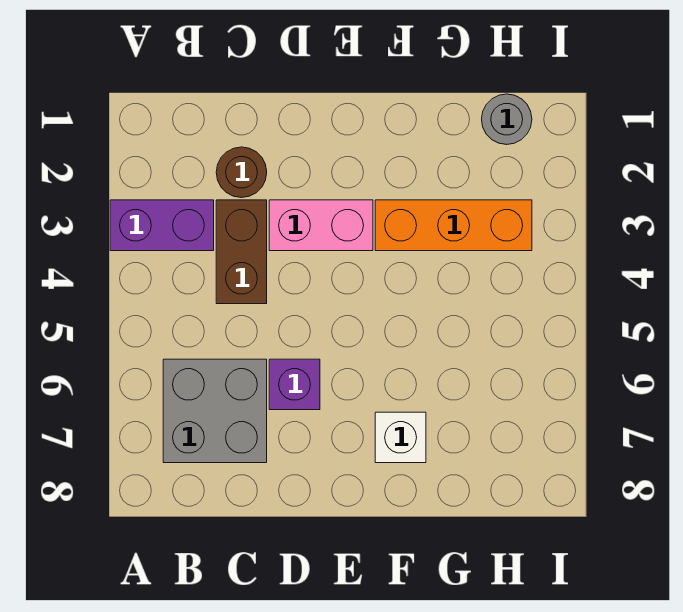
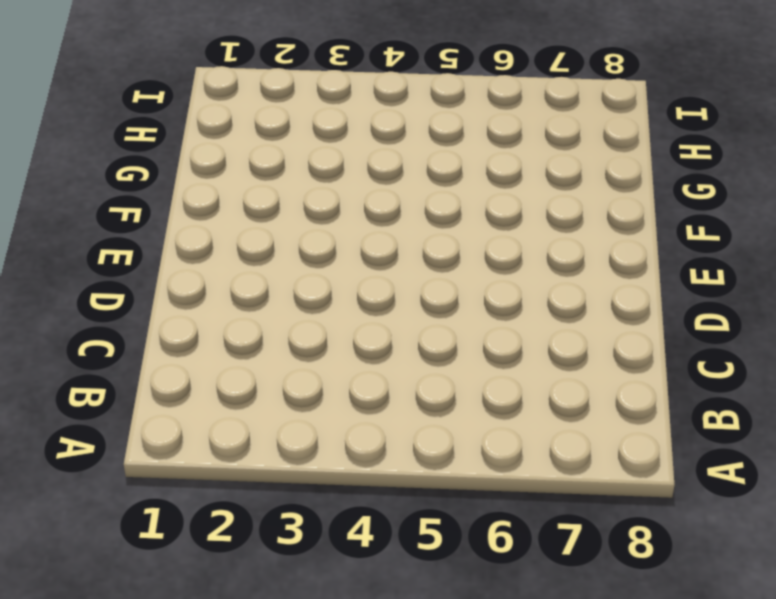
none -> purple 1x2 brick [110,200,214,251]
none -> grey 2x2 brick [163,359,267,463]

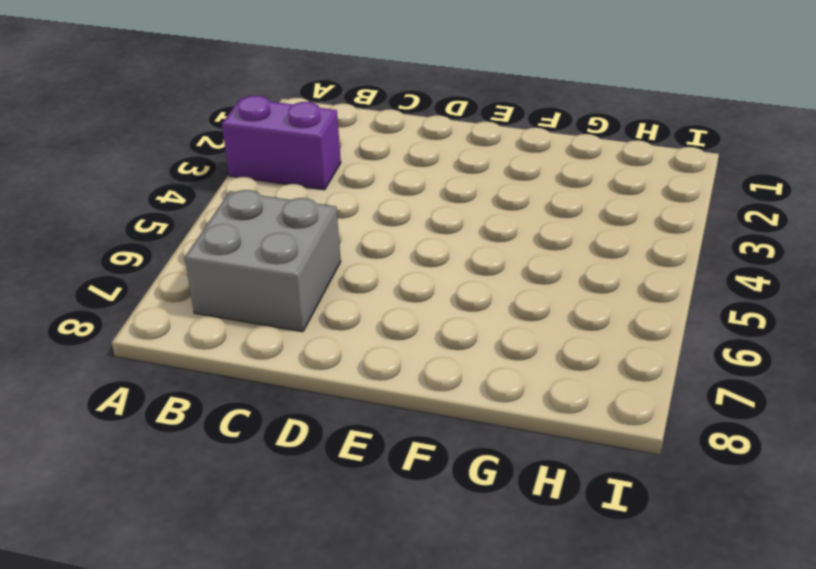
none -> brown 1x1 round brick [216,147,267,198]
none -> brown 1x2 brick [216,200,267,304]

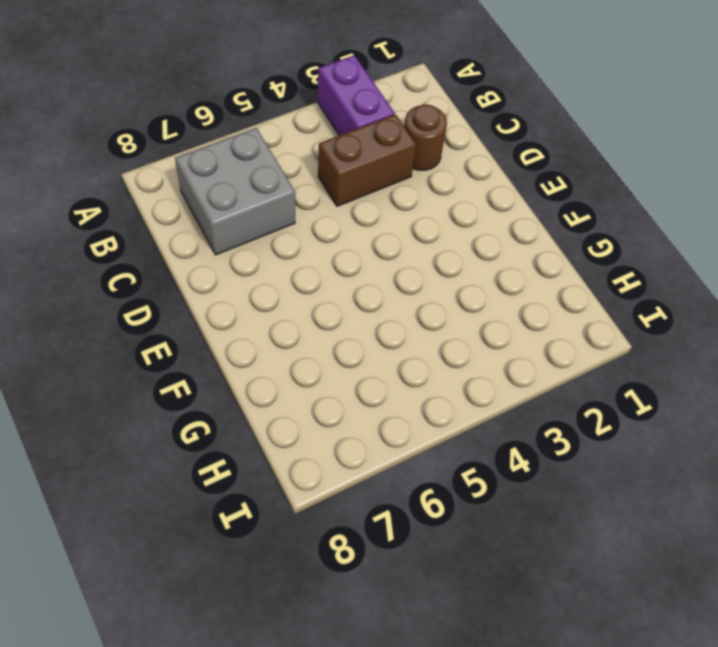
none -> pink 1x2 brick [269,200,373,251]
none -> purple 1x1 brick [269,359,320,410]

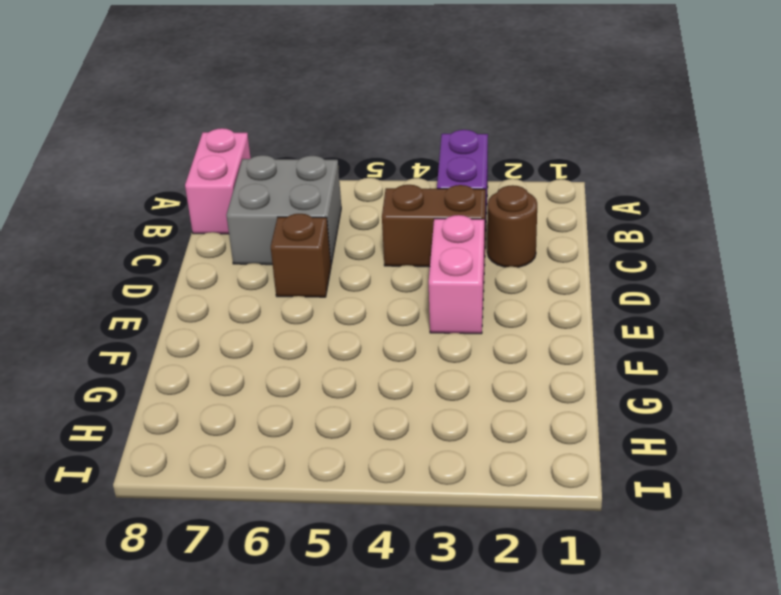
pink 1x2 brick [185,128,251,234] -> none
brown 1x1 brick [271,214,331,297] -> purple 1x1 brick [269,359,320,410]
none -> orange 1x3 brick [375,200,532,251]
none -> white 1x1 brick [375,412,426,463]

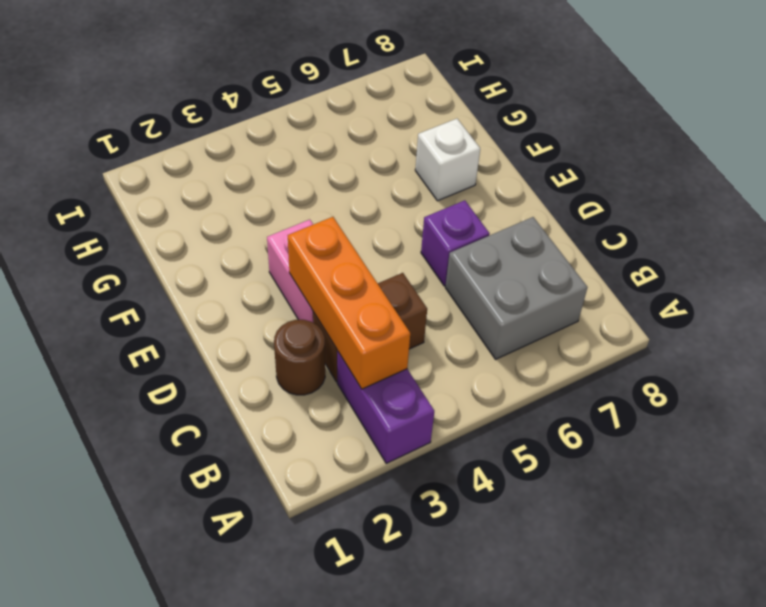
orange 1x3 brick [288,217,410,389] -> orange 1x3 brick moved to [375,200,532,251]
none -> grey 1x1 round brick [482,94,532,145]

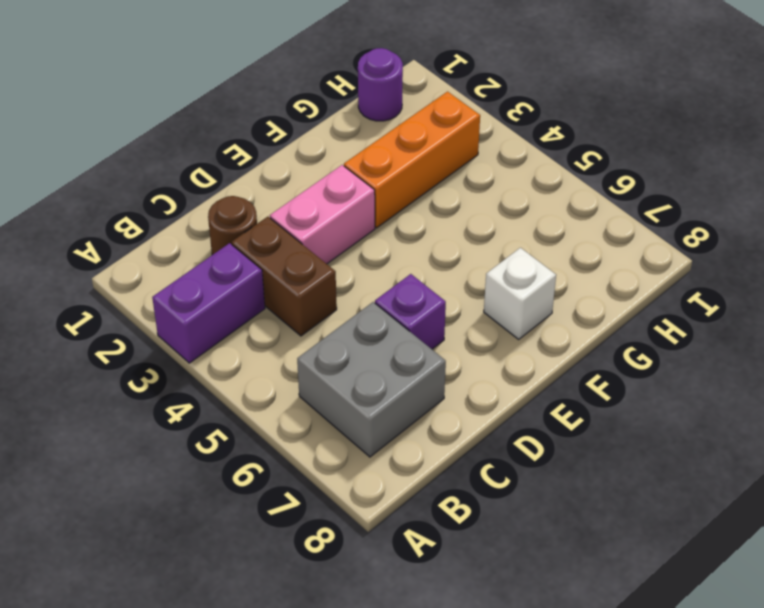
purple 1x1 round brick [358,48,403,121] -> grey 1x1 round brick [482,94,532,145]

